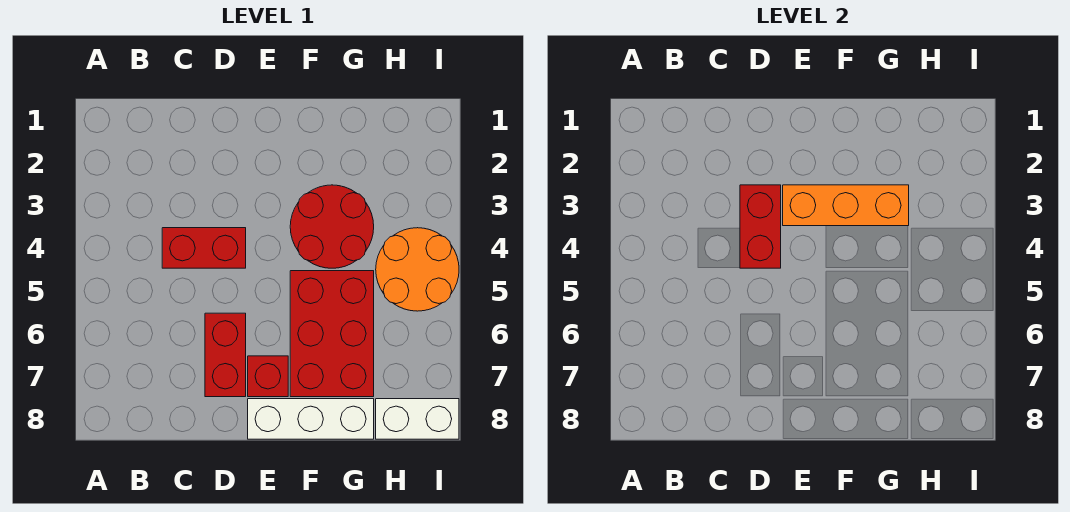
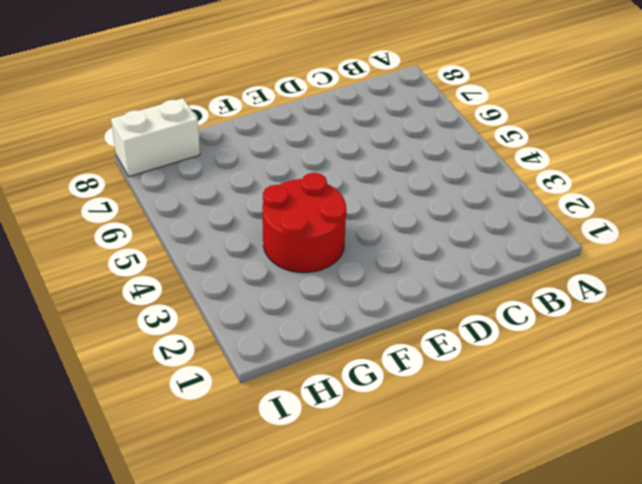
none -> red 1x2 brick [162,228,246,268]
none -> red 1x2 brick [205,313,246,397]

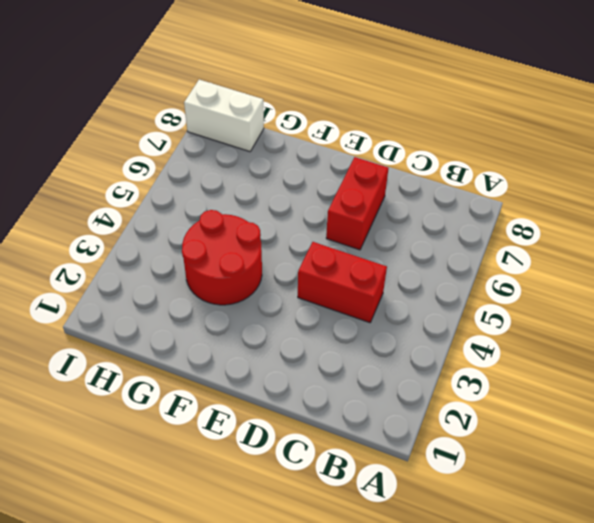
none -> red 1x1 brick [248,356,288,397]
none -> white 1x3 brick [248,399,374,439]

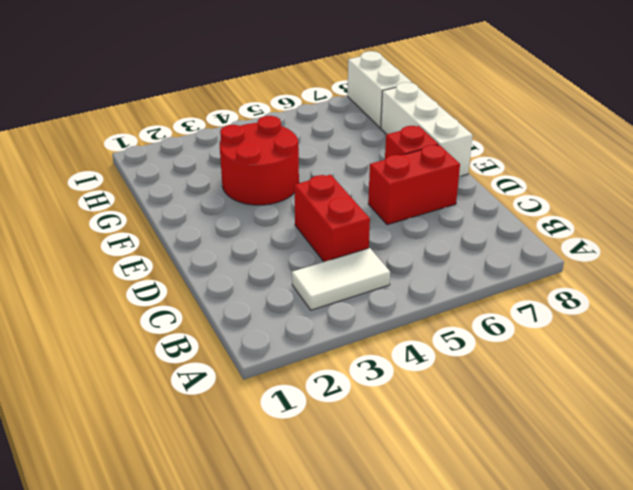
white 1x2 tile [292,248,390,310] -> none
none -> red 2x3 brick [290,271,374,397]
none -> orange 2x2 round brick [376,228,459,311]

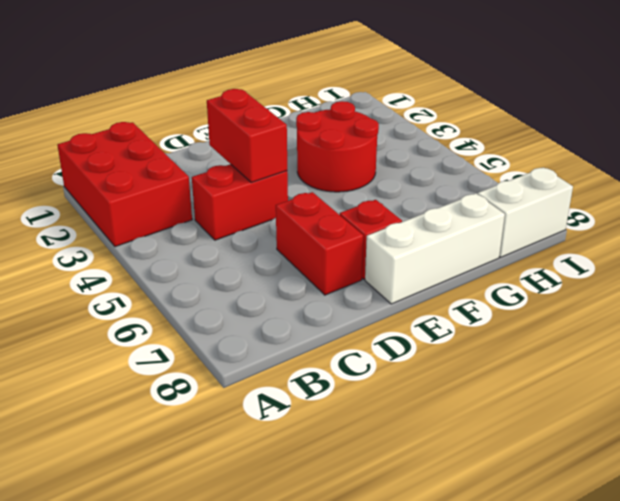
red 2x3 brick [57,122,192,247] -> red 2x3 brick moved to [290,271,374,397]
none -> orange 2x2 round brick [376,228,459,311]
none -> orange 1x3 brick [783,185,909,226]

